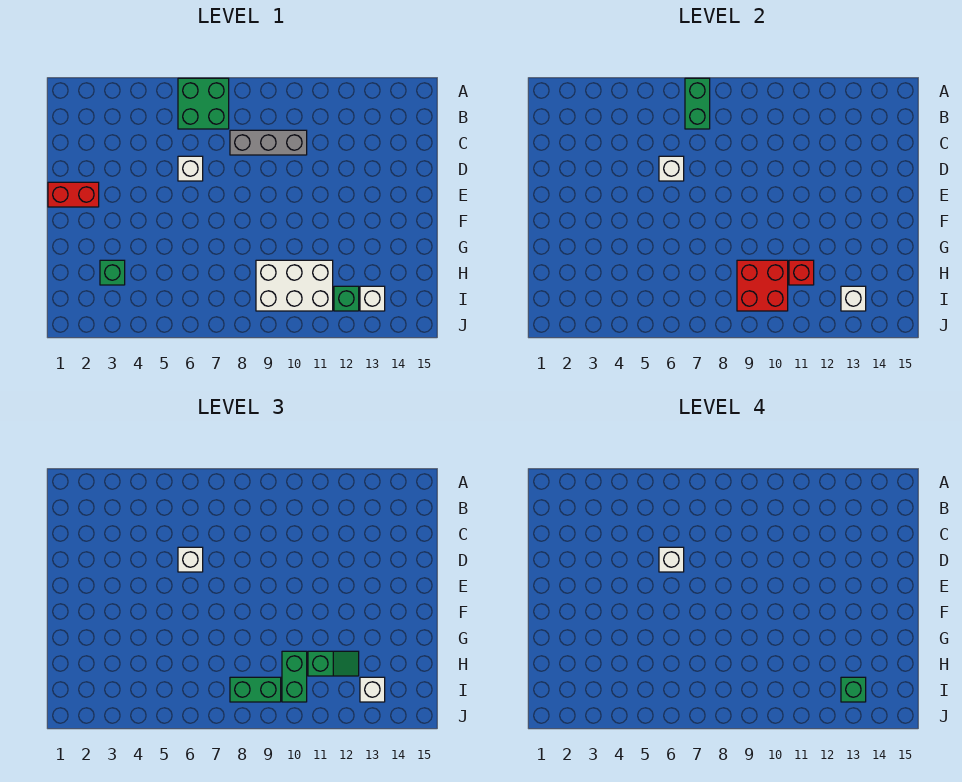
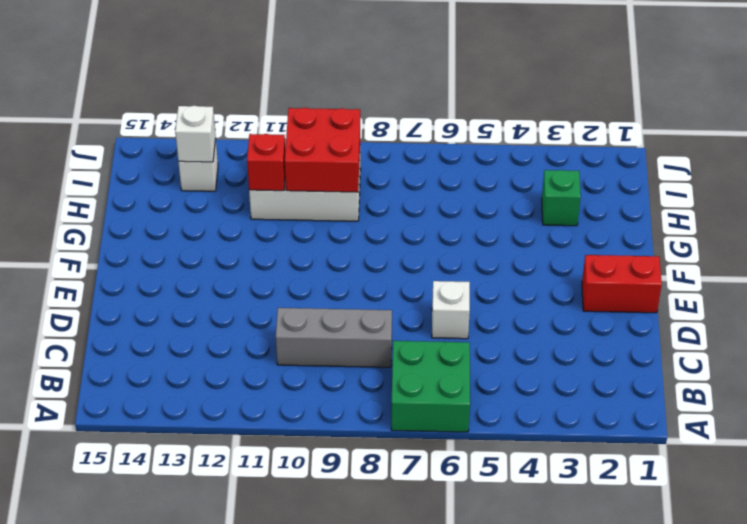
none -> green 1x1 brick [334,286,359,311]
none -> green 1x2 brick [685,78,710,129]
none -> white 1x1 brick [659,156,684,181]

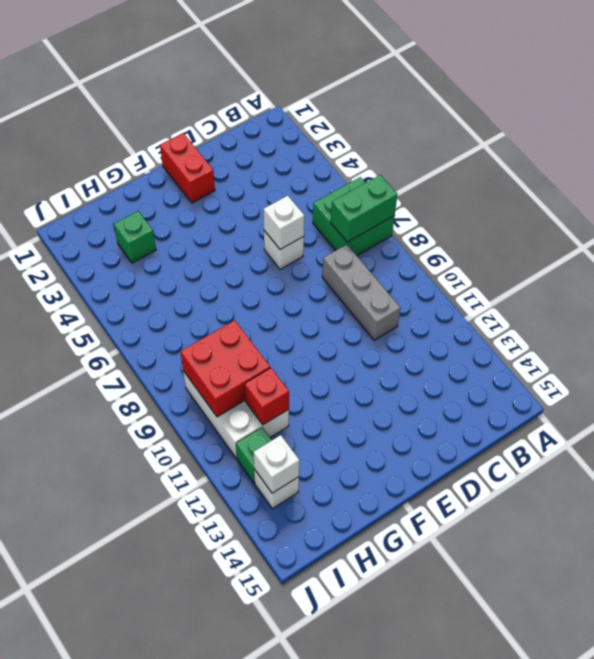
none -> white 1x1 brick [178,547,203,572]
none -> green 1x2 brick [282,651,307,702]
none -> green 1x2 slope [308,651,359,676]

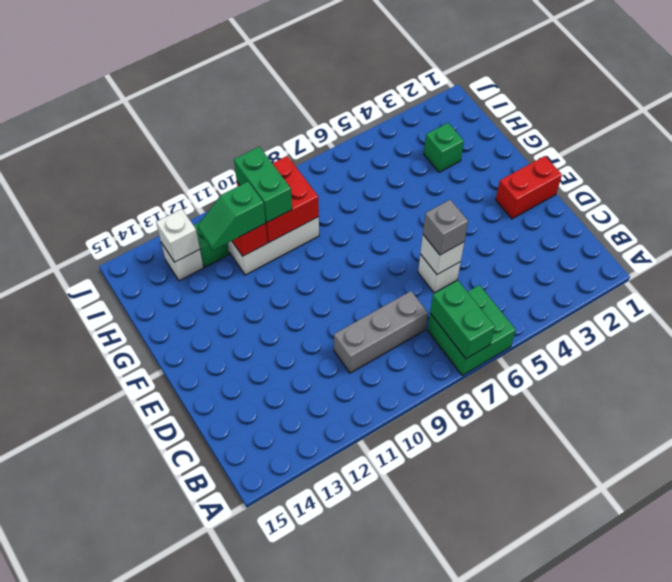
grey 1x1 brick [423,200,468,255] -> white 1x1 brick [178,547,203,572]
none -> green 1x2 brick [230,677,281,702]
none -> white 1x1 brick [360,677,385,702]
none -> white 1x1 brick [659,547,684,572]

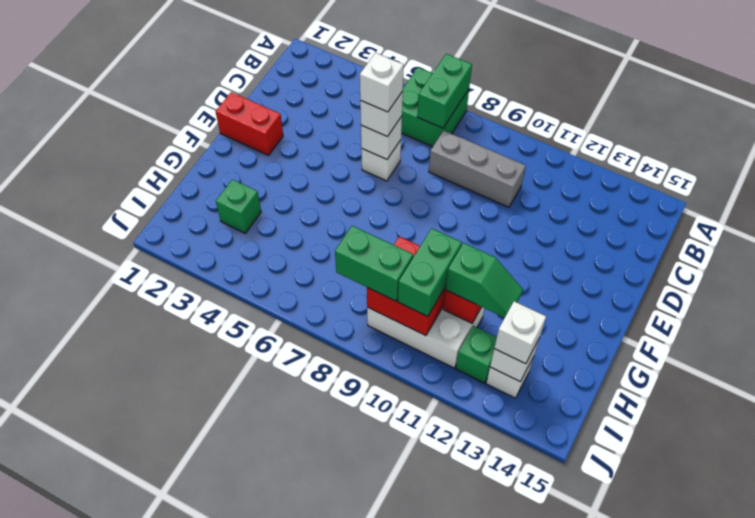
none -> green 1x1 brick [841,677,866,702]

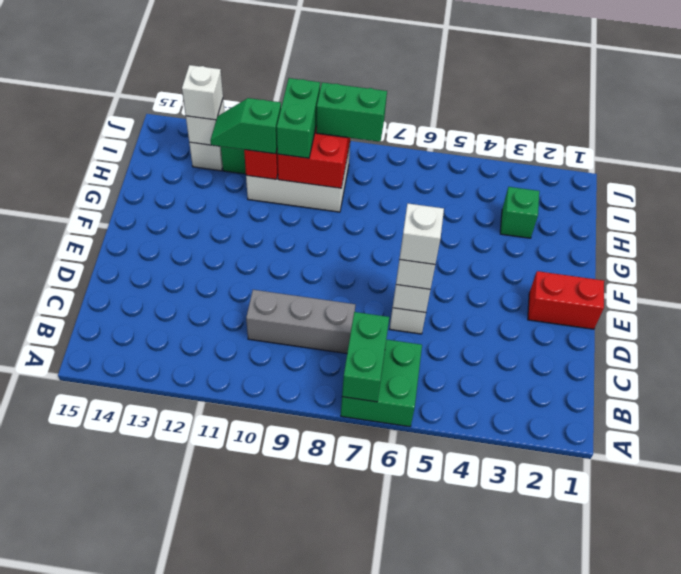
none -> green 1x1 brick [841,677,866,702]

